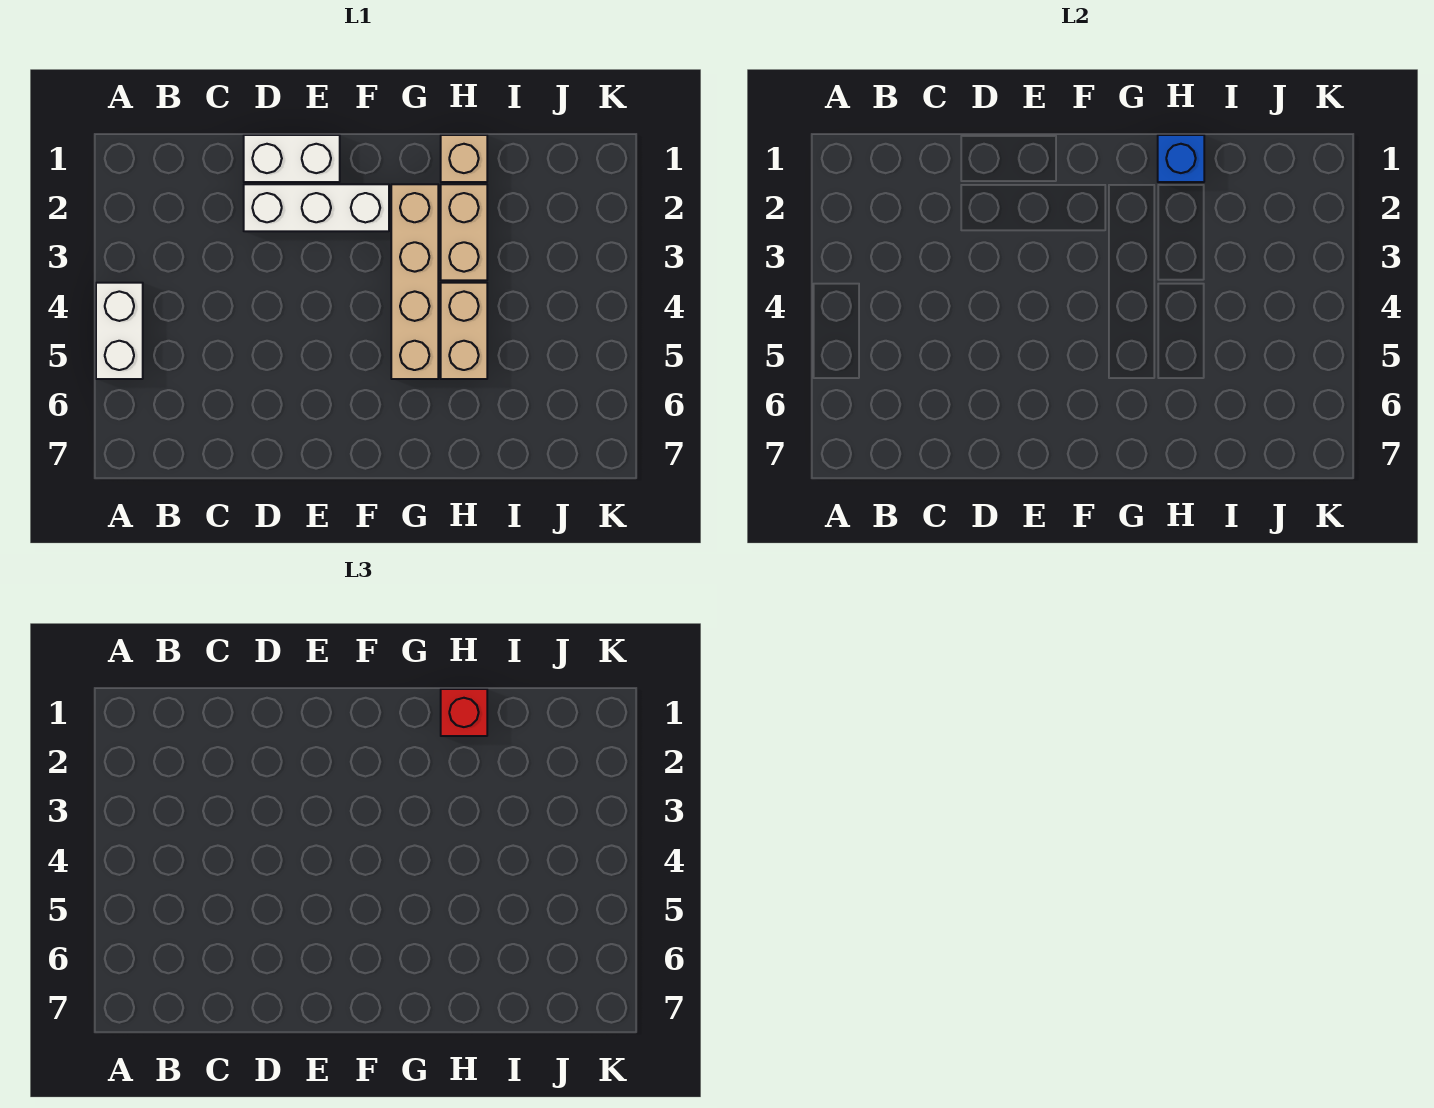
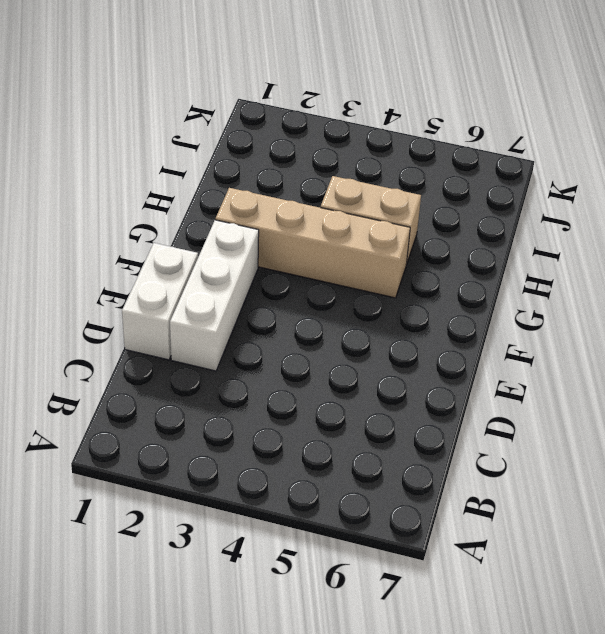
none -> white 1x2 brick [96,283,143,379]
none -> tan 1x1 brick [441,135,487,182]

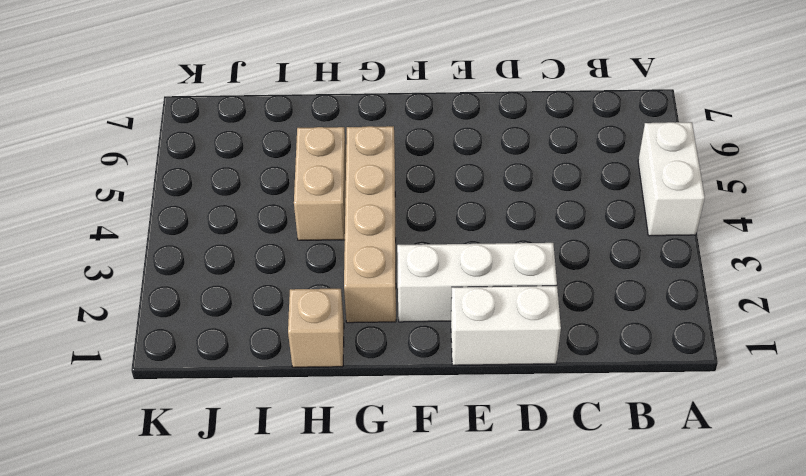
none -> tan 1x2 brick [441,184,487,280]
none -> blue 1x1 brick [1158,135,1204,182]

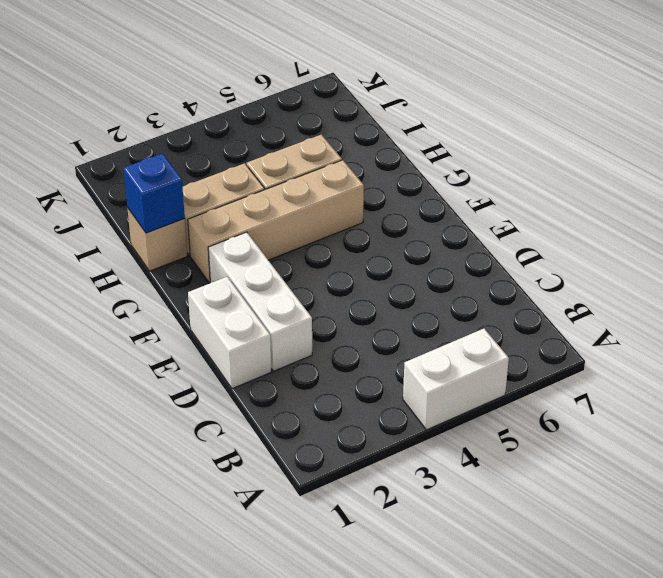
none -> red 1x1 brick [441,689,487,736]

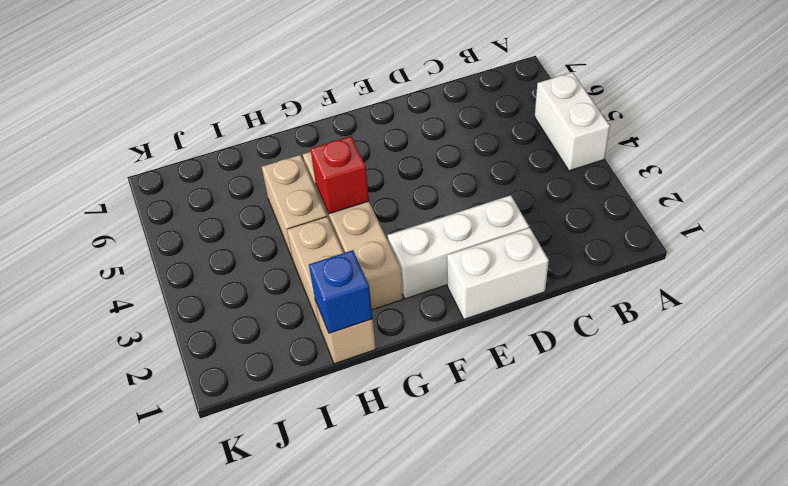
red 1x1 brick [311,136,369,214] -> red 1x1 brick moved to [441,689,487,736]

